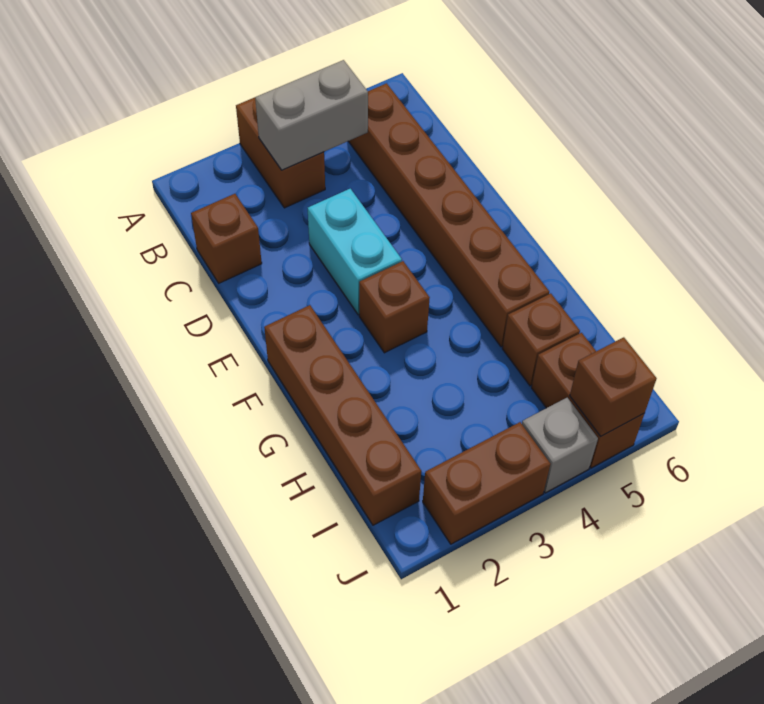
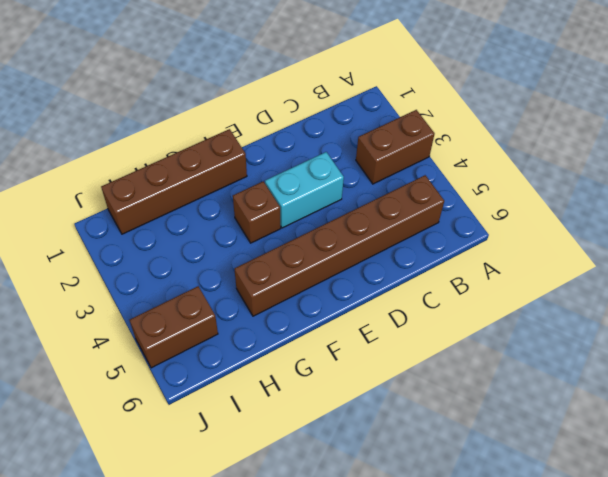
none -> brown 1x1 brick [191,194,262,283]
none -> brown 1x1 brick [502,293,580,386]
none -> brown 1x2 brick [423,422,550,544]

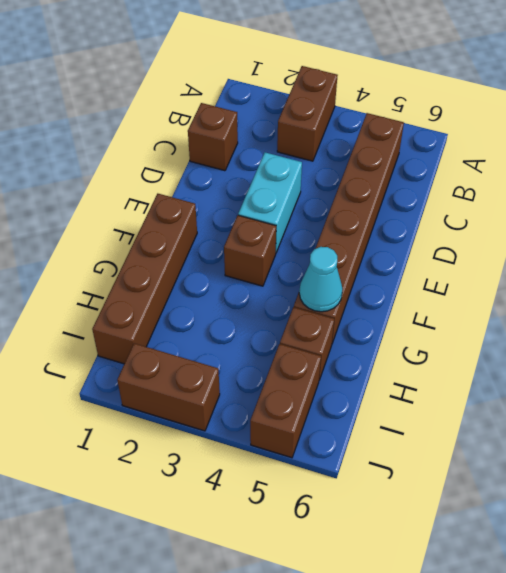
cyan 1x1 cone [299,247,343,312] -> none
none -> grey 1x1 brick [522,398,598,493]
none -> grey 1x2 brick [255,60,368,170]
none -> brown 1x1 brick [570,337,657,436]

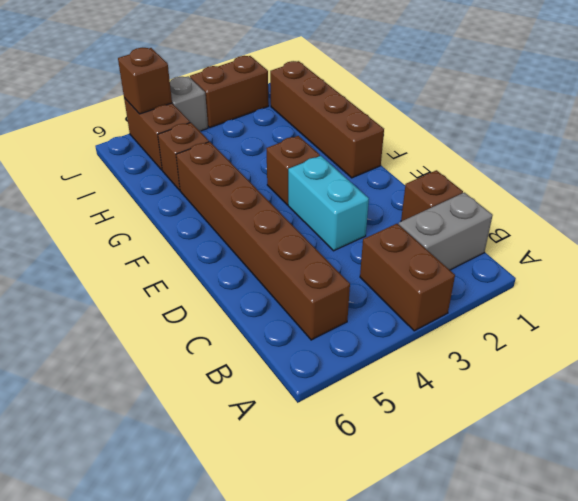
grey 1x2 brick [399,193,493,270] -> grey 1x2 brick moved to [255,60,368,170]

